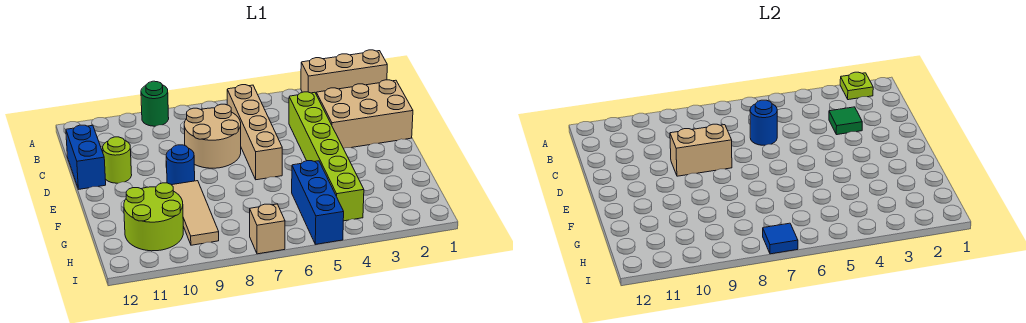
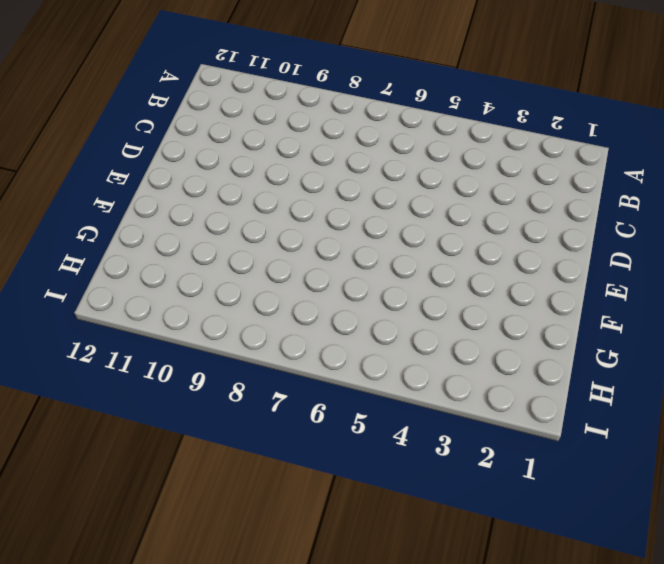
none -> tan 1x3 brick [301,50,387,93]
none -> green 1x1 round brick [141,81,169,126]
none -> tan 1x4 brick [227,85,282,180]

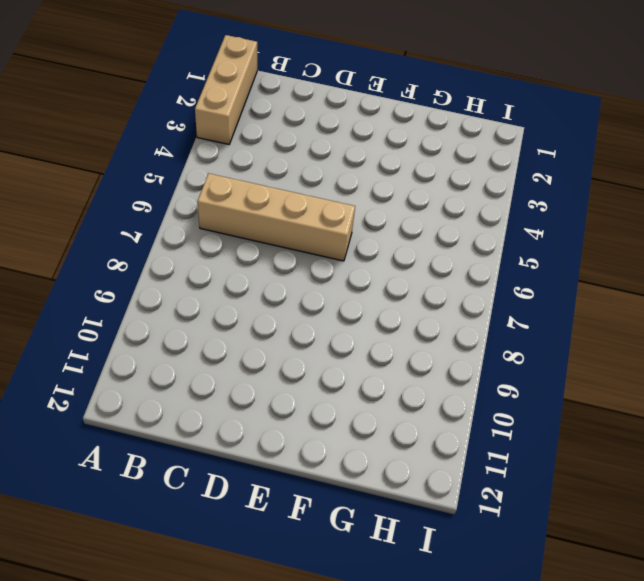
none -> green 1x1 round brick [141,81,169,126]
none -> tan 2x3 brick [316,80,413,148]
none -> lime 1x6 brick [289,92,364,221]

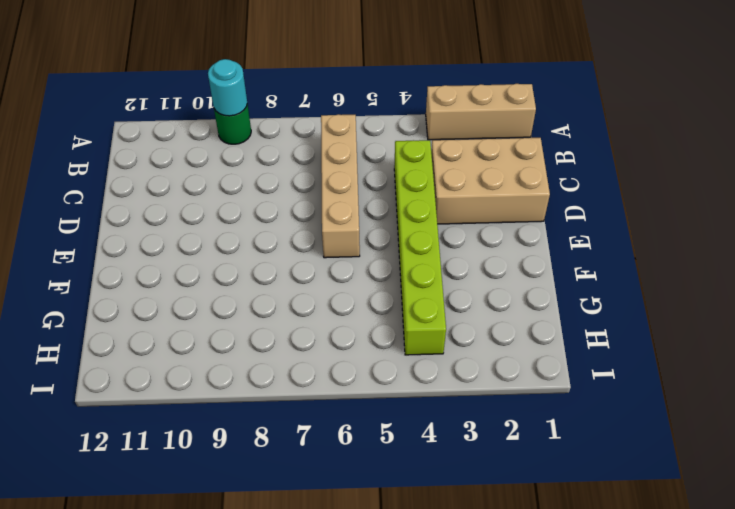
cyan 1x1 round brick [208,59,247,116] -> none
none -> tan 2x2 round brick [184,104,241,168]
none -> blue 1x2 brick [66,125,106,189]
none -> lime 1x1 round brick [103,137,132,183]

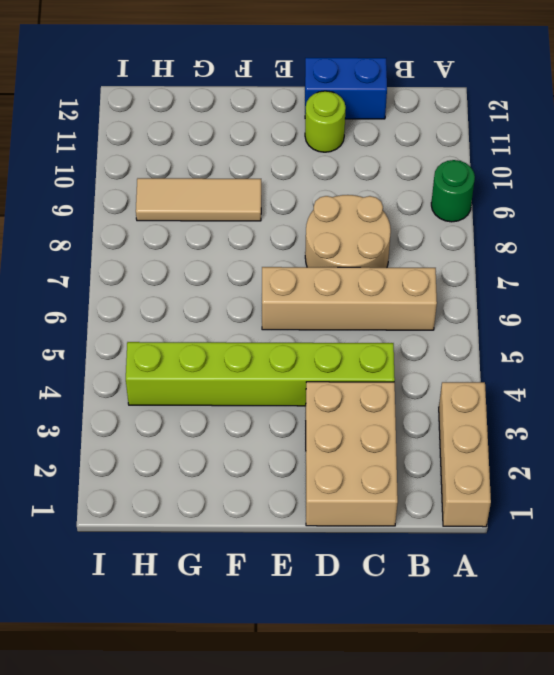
none -> blue 1x1 round brick [166,145,195,185]
none -> blue 1x3 brick [292,161,344,244]
none -> lime 2x2 round brick [124,183,183,251]

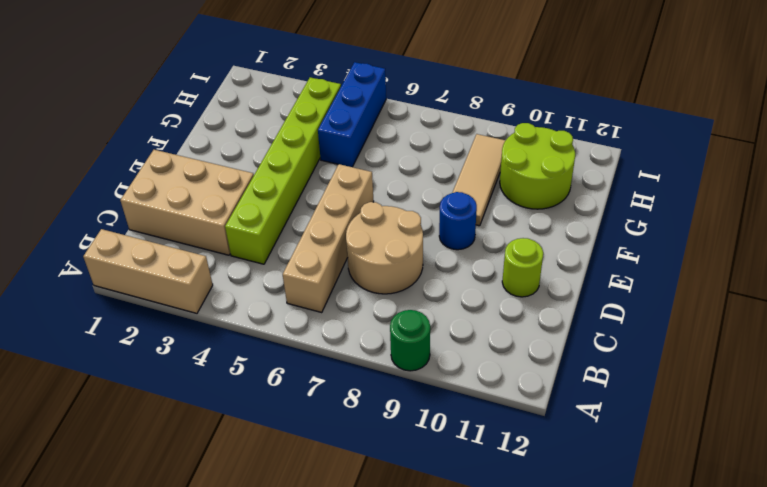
none -> blue 1x2 brick [66,125,106,189]
none -> tan 1x1 brick [250,204,285,254]
none -> lime 1x1 plate [840,72,873,100]

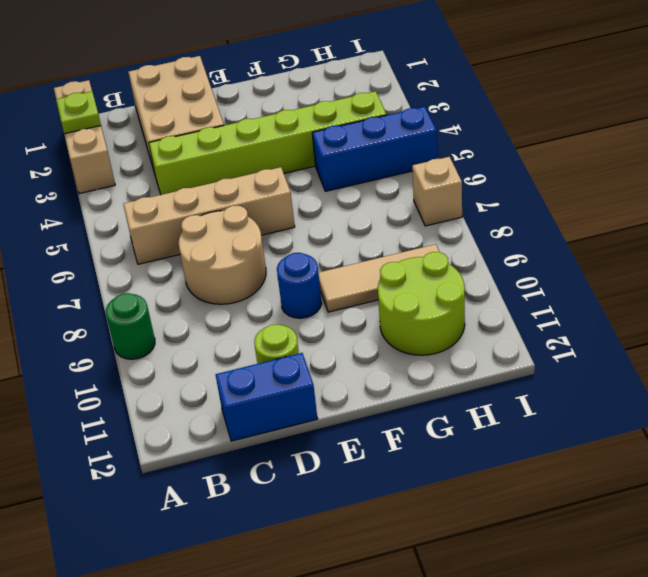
none -> green 1x1 tile [829,107,862,135]
none -> blue 1x1 round brick [750,100,777,145]
none -> tan 1x2 brick [670,124,732,176]

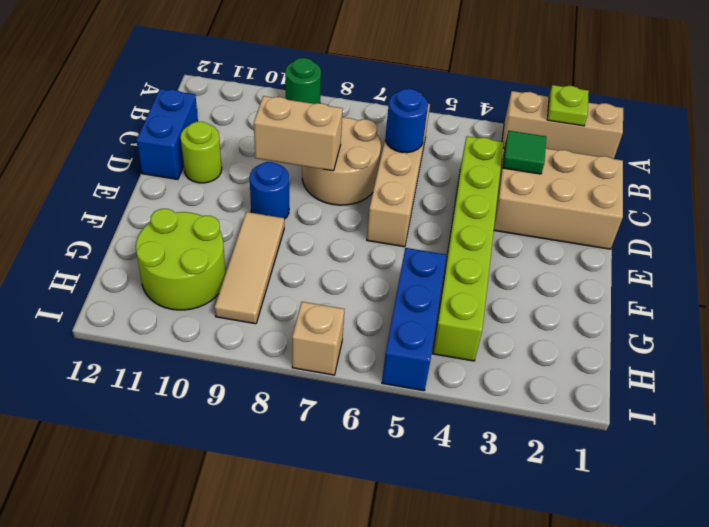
none -> blue 1x1 tile [763,223,798,254]

